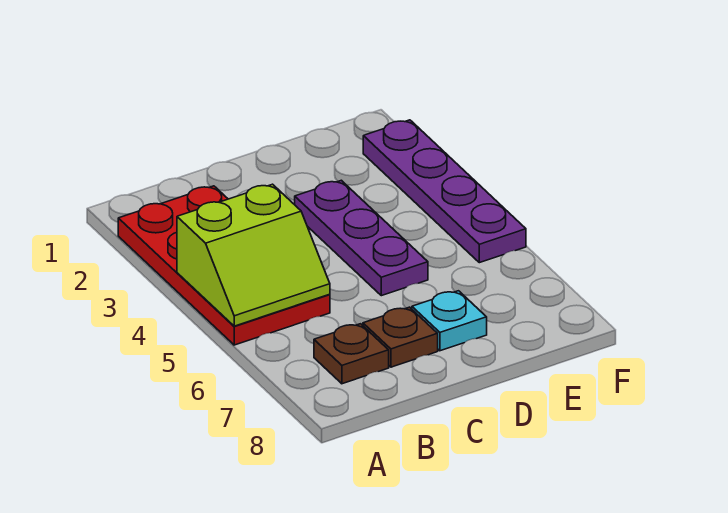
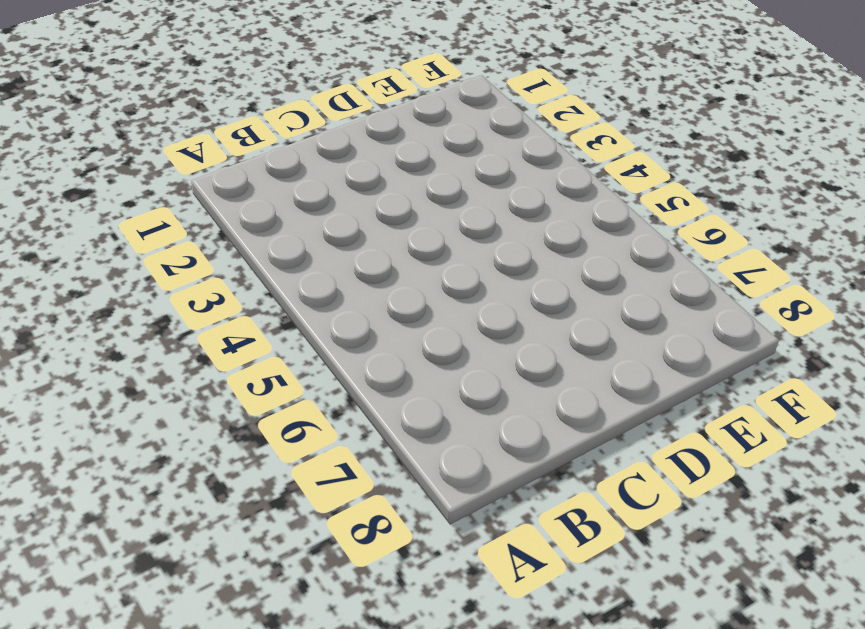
none -> red 2x4 plate [118,186,330,345]
none -> brown 1x1 plate [314,324,389,384]

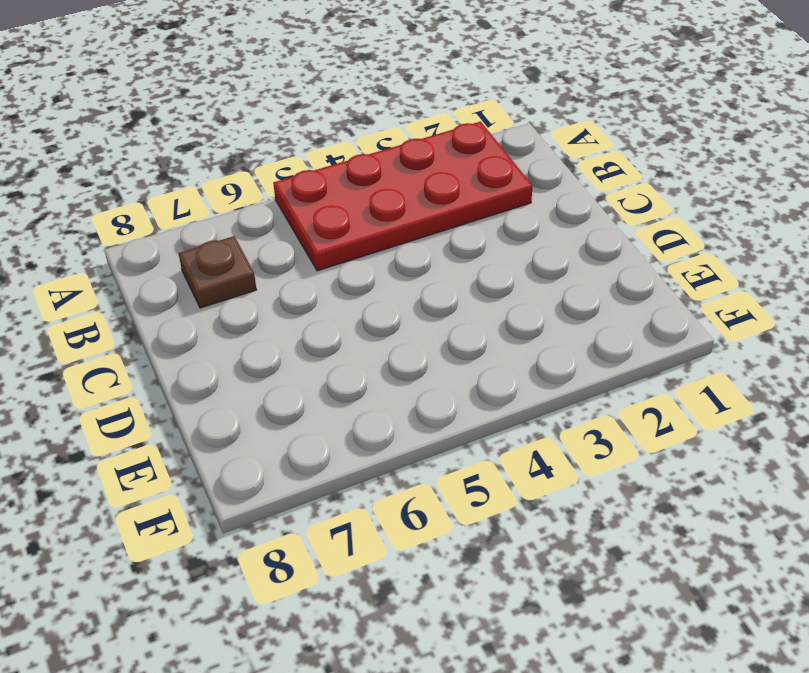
none -> brown 1x1 plate [363,307,438,367]
none -> purple 1x3 plate [295,180,428,296]

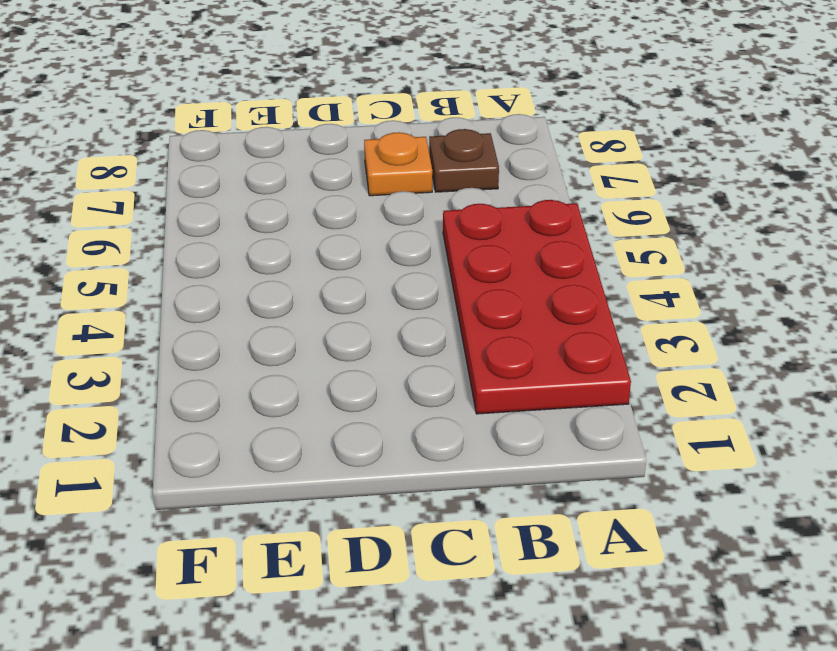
orange 1x1 plate [364,132,432,196] -> brown 1x1 plate [363,307,438,367]
none -> purple 1x3 plate [295,180,428,296]
none -> cyan 1x1 plate [412,291,487,351]

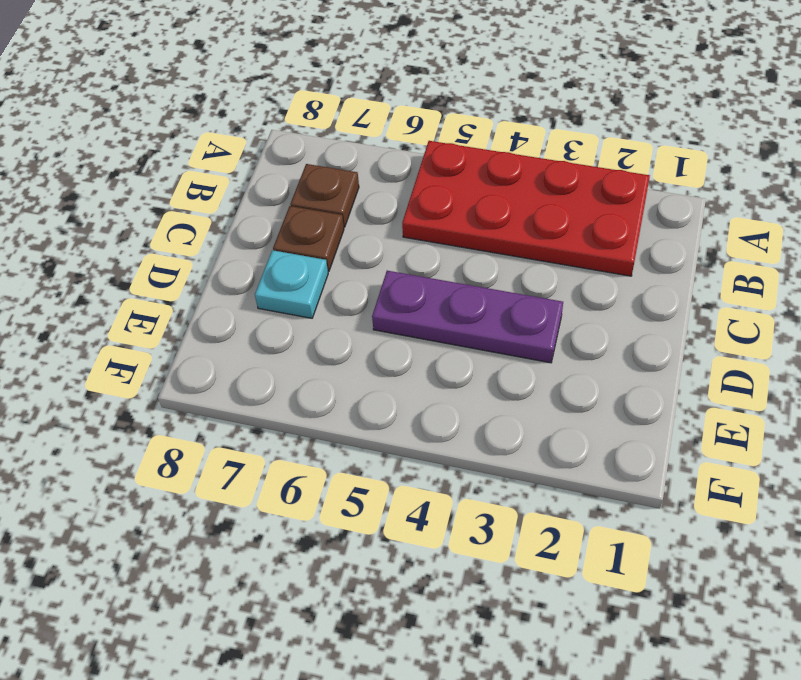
none -> purple 1x4 plate [363,120,526,263]
none -> lime 2x2 slope [177,184,330,326]

